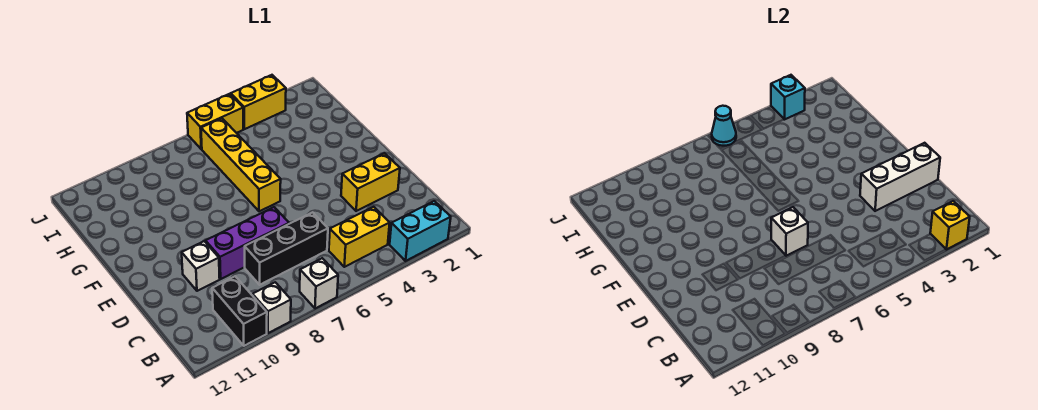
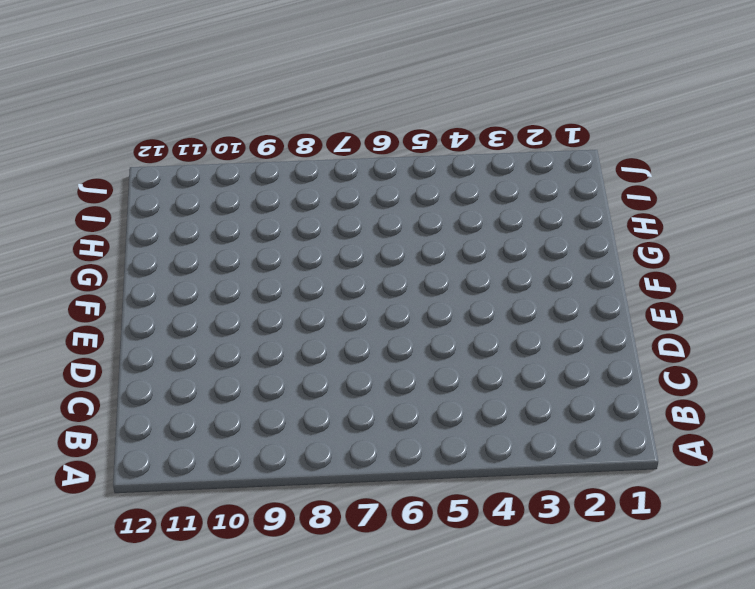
none -> cyan 1x2 brick [390,201,451,261]
none -> white 1x1 brick [300,258,338,308]
none -> white 1x1 brick [252,282,291,333]

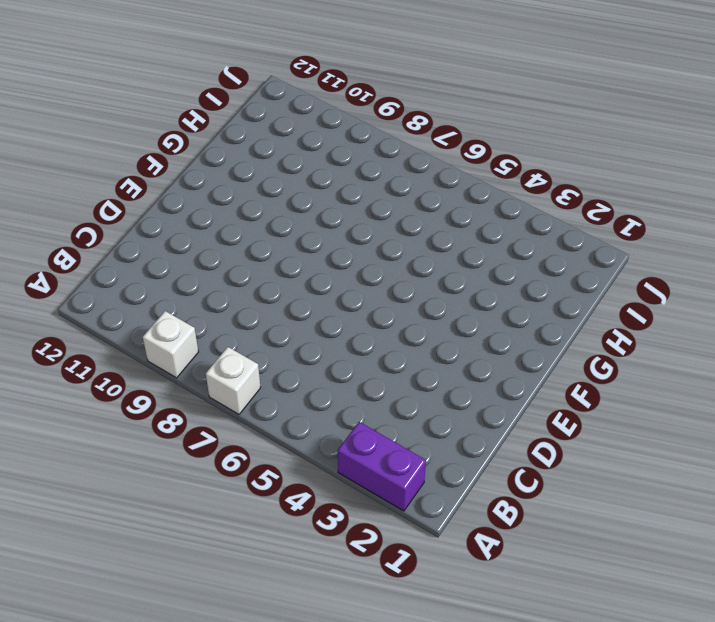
purple 1x2 brick [338,422,426,511] -> cyan 1x2 brick [390,201,451,261]
none -> black 1x2 brick [212,276,267,346]
none -> yellow 1x2 brick [329,207,390,267]
none -> black 1x3 brick [245,212,328,285]

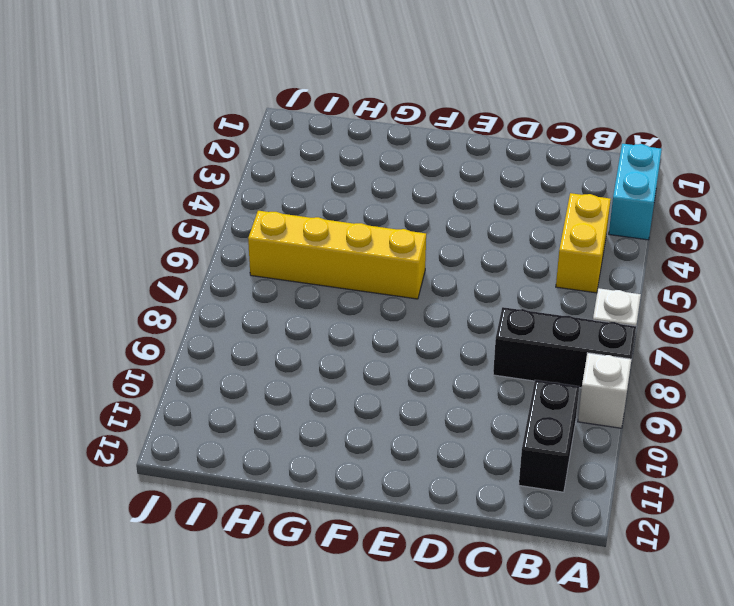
black 1x3 brick [493,307,636,388] -> black 1x3 brick turned to [245,212,328,285]
black 1x2 brick [519,380,579,492] -> black 1x2 brick turned to [212,276,267,346]
none -> yellow 1x2 brick [341,153,400,211]
none -> purple 1x3 brick [206,207,289,279]
none -> white 1x1 brick [182,241,220,291]

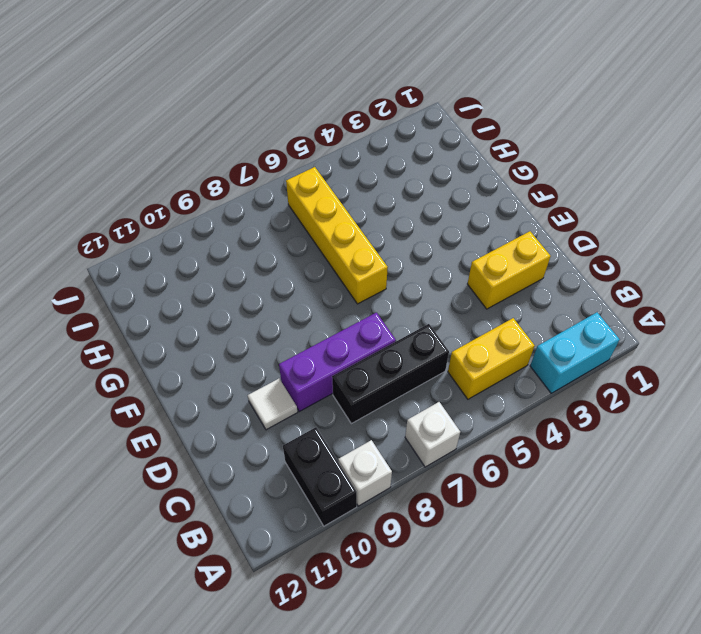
white 1x1 tile [248,379,298,430] -> white 1x1 brick [182,241,220,291]
none -> yellow 1x2 brick [231,75,286,129]
none -> yellow 1x2 brick [187,94,243,149]
none -> yellow 1x1 brick [930,201,970,250]

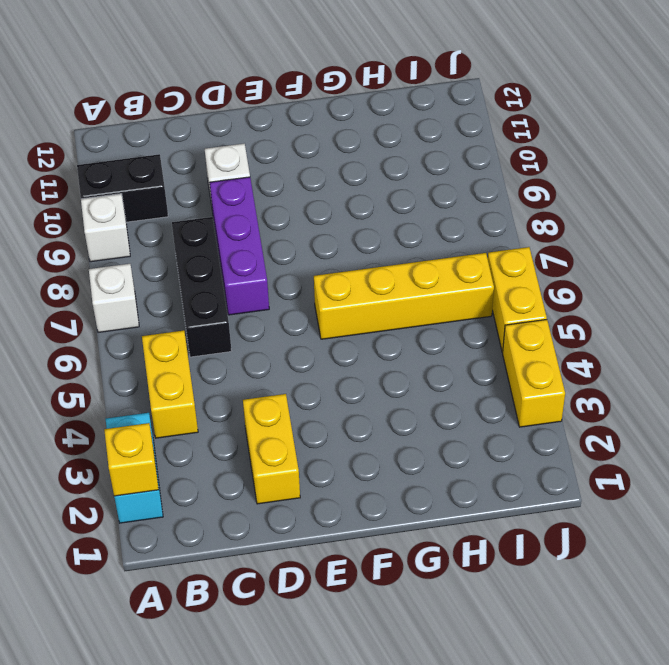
none -> white 1x3 brick [860,143,940,211]
none -> white 1x1 brick [771,207,808,256]
none -> cyan 1x1 brick [771,75,805,119]

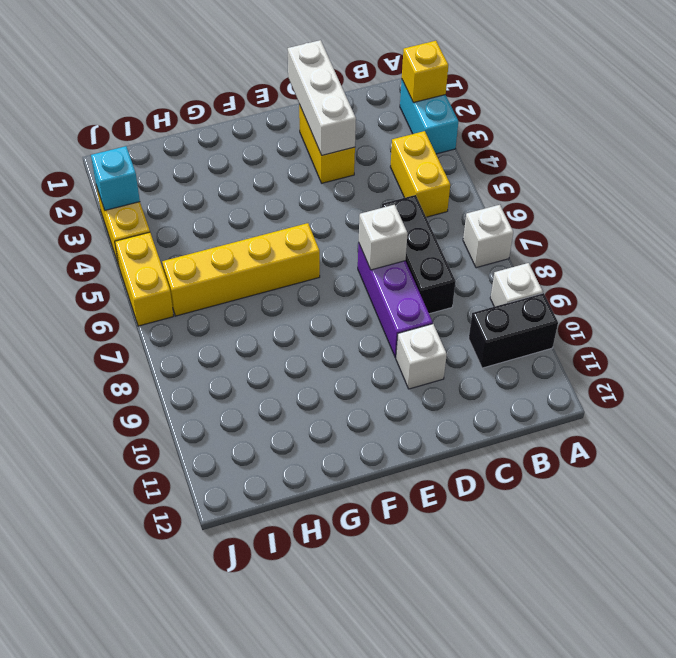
none -> cyan 1x1 cone [712,106,736,146]

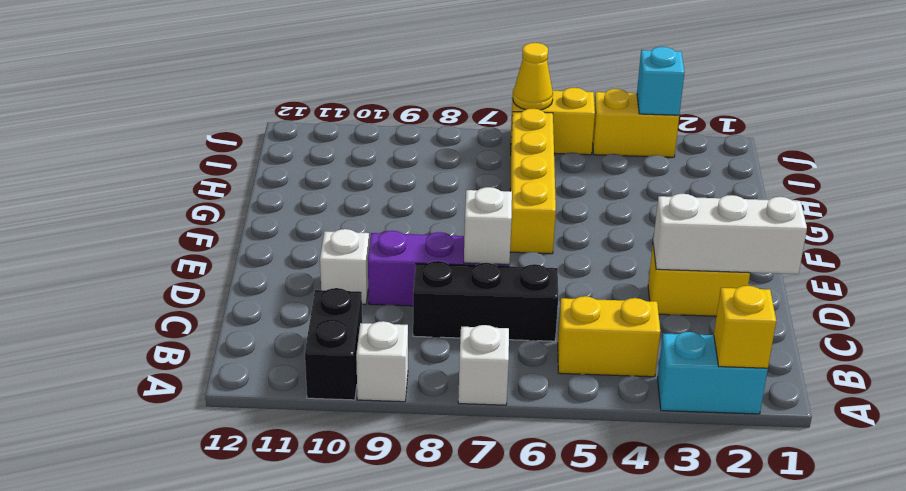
yellow 1x1 cone [513,43,553,110] -> cyan 1x1 cone [712,106,736,146]

